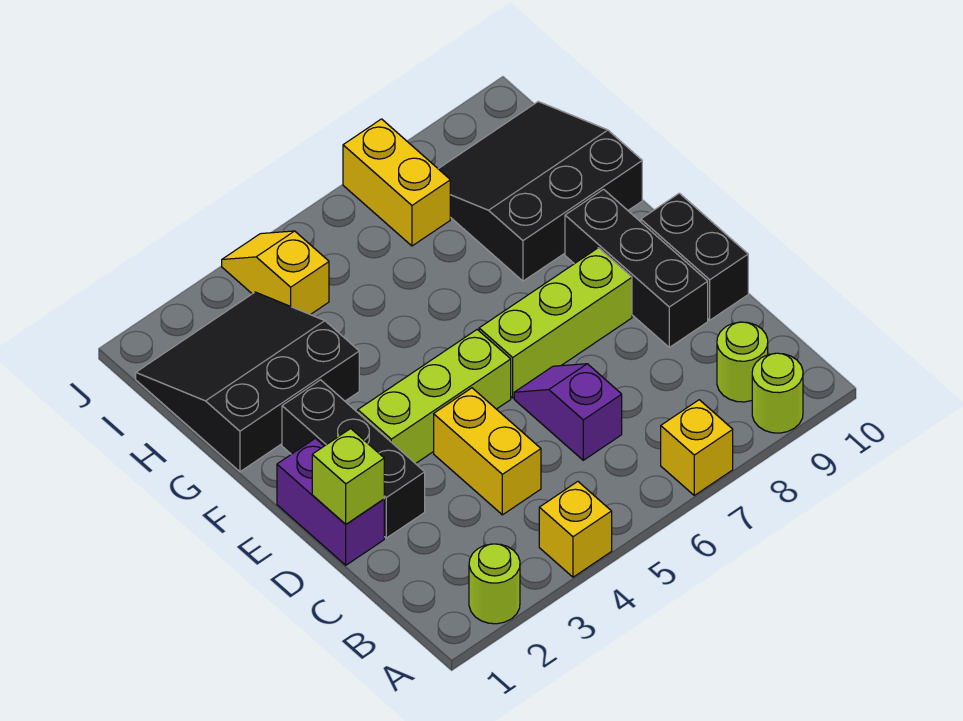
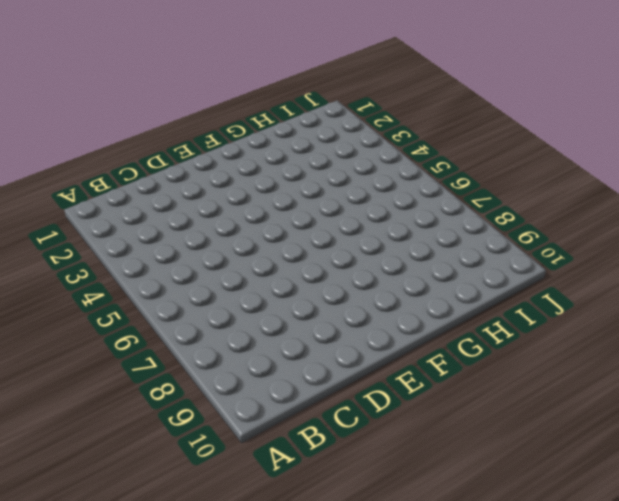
none -> lime 1x1 round brick [469,544,520,624]
none -> yellow 1x1 brick [539,482,612,577]
none -> yellow 1x1 brick [661,400,733,495]

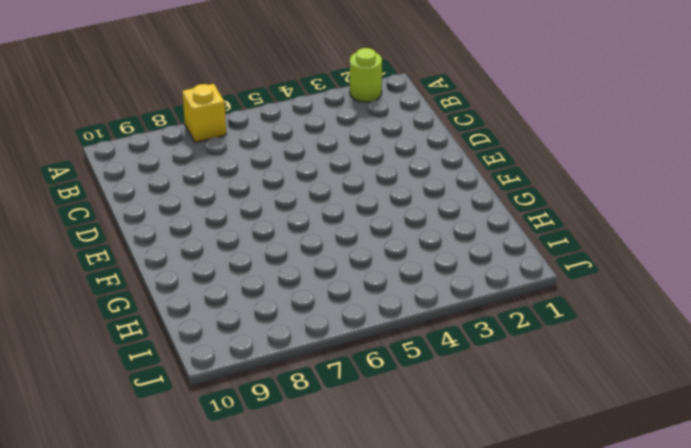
none -> yellow 1x1 brick [539,482,612,577]
none -> lime 1x1 round brick [752,353,803,433]
none -> lime 1x1 round brick [717,322,768,402]

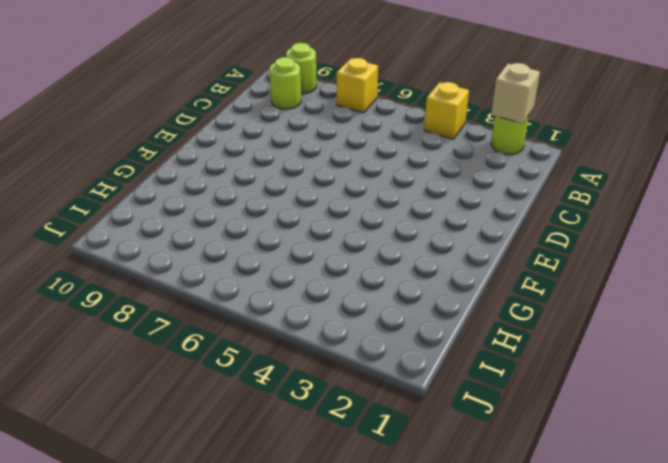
tan 1x1 brick [491,63,540,124] -> none
none -> yellow 1x2 brick [434,388,541,515]
none -> purple 1x2 slope [514,364,622,460]
none -> purple 1x2 brick [277,438,384,565]

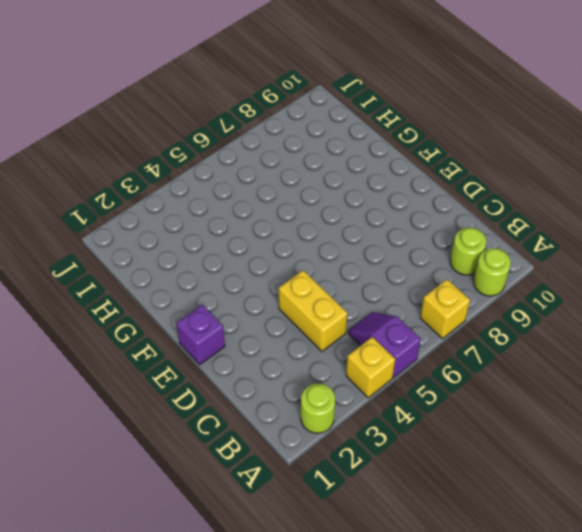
purple 1x2 slope [348,312,421,378] -> purple 1x2 slope moved to [514,364,622,460]
purple 1x1 brick [176,305,225,365] -> purple 1x2 brick [277,438,384,565]
none -> black 1x3 brick [282,380,425,538]
none -> black 1x3 brick [565,189,708,347]
none -> black 1x2 brick [641,193,748,320]

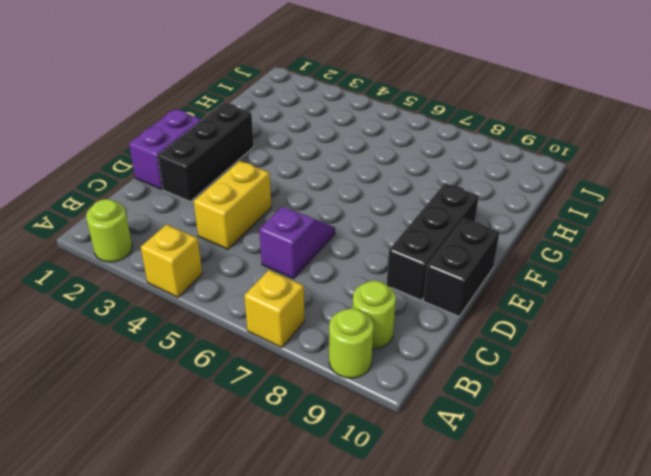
none -> lime 1x3 brick [358,330,511,464]
none -> lime 1x3 brick [479,248,632,398]
none -> black 3x3 slope [136,292,359,472]

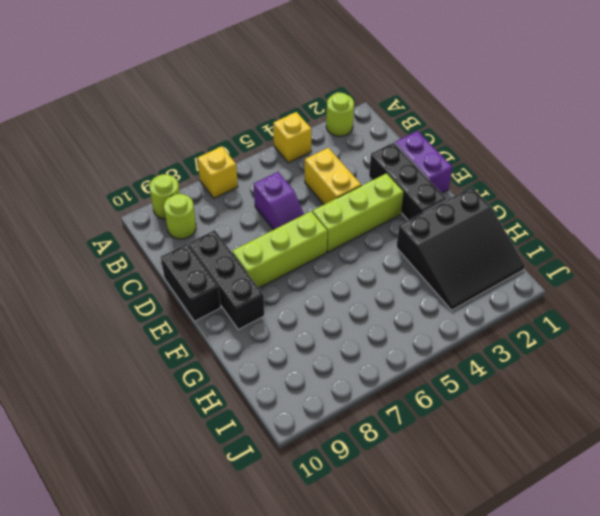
none -> black 3x3 slope [439,102,642,281]
none -> yellow 1x2 slope [222,231,329,315]
none -> yellow 1x2 brick [343,119,450,246]

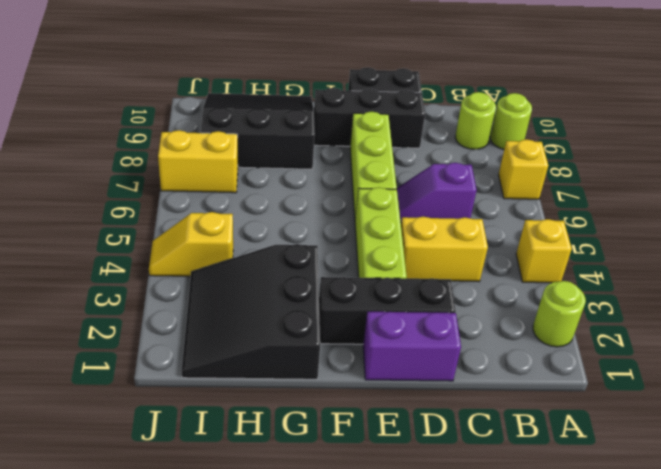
black 3x3 slope [201,93,315,169] -> black 3x3 slope turned to [439,102,642,281]
none -> lime 1x1 brick [312,429,384,524]

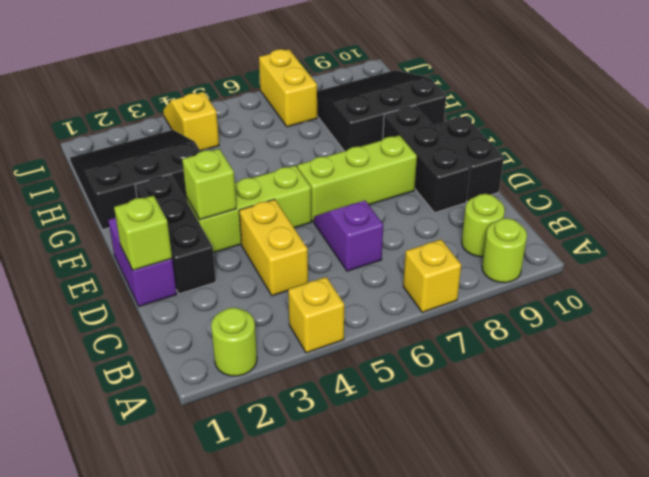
lime 1x1 brick [182,149,236,220] -> none

